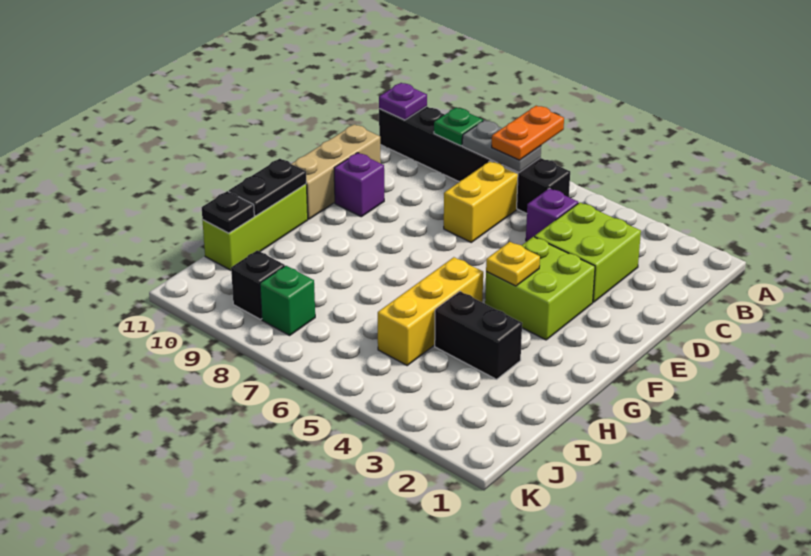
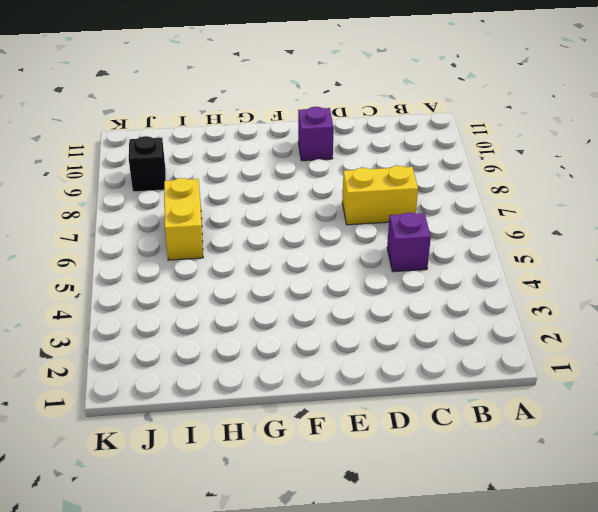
yellow 1x2 brick [164,178,203,260] -> none
none -> black 1x6 brick [379,106,570,214]
none -> lime 2x2 brick [535,203,641,302]
none -> tan 1x3 brick [292,124,381,219]

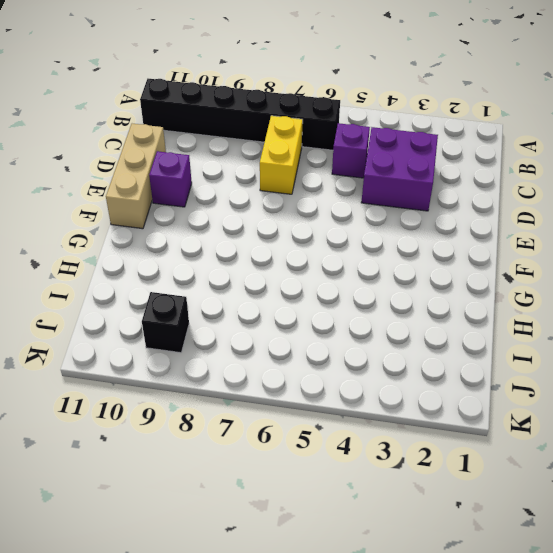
purple 2x2 brick [361,127,438,211] -> lime 2x2 brick [535,203,641,302]
none -> lime 2x2 brick [485,237,595,340]
none -> yellow 1x3 brick [378,257,483,365]
none -> lime 1x3 brick [202,184,308,270]

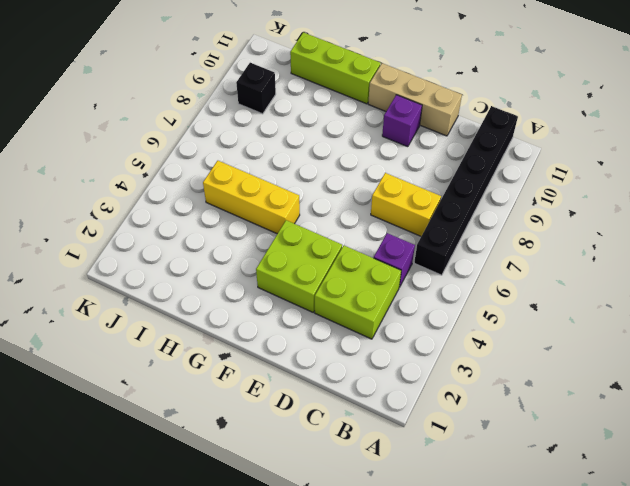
none -> black 1x2 brick [435,291,522,379]
none -> green 1x1 brick [260,266,315,335]
none -> grey 1x2 plate [462,120,541,173]

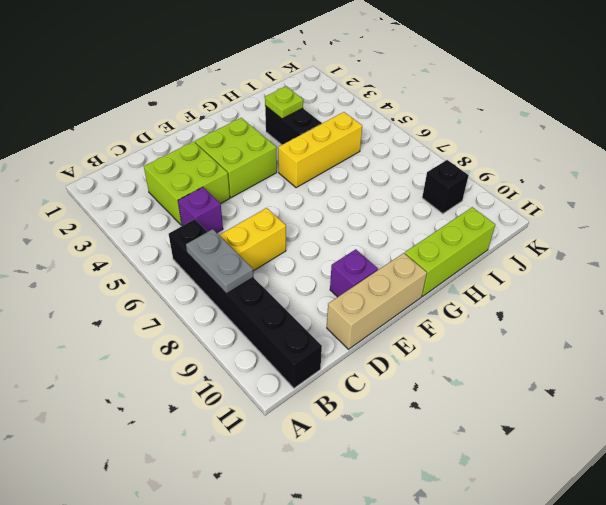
lime 1x1 plate [265,86,303,119] -> none
none -> green 1x1 brick [260,266,315,335]
none -> green 1x1 plate [434,108,483,146]
none -> purple 1x1 plate [379,83,427,120]

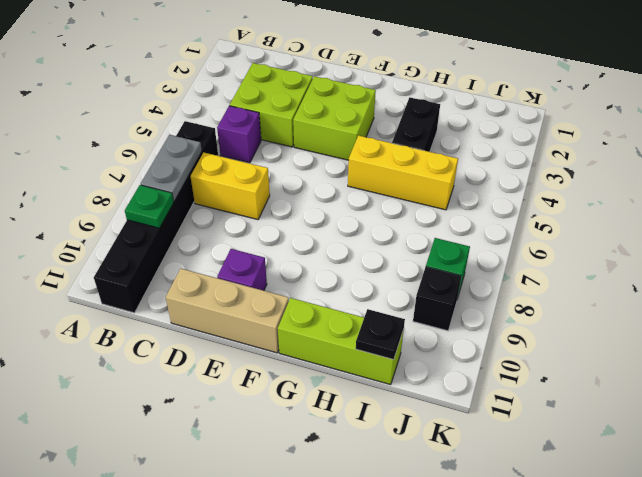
none -> purple 1x1 plate [379,83,427,120]
none -> yellow 1x1 plate [486,242,540,286]
none -> black 1x2 plate [229,159,306,216]

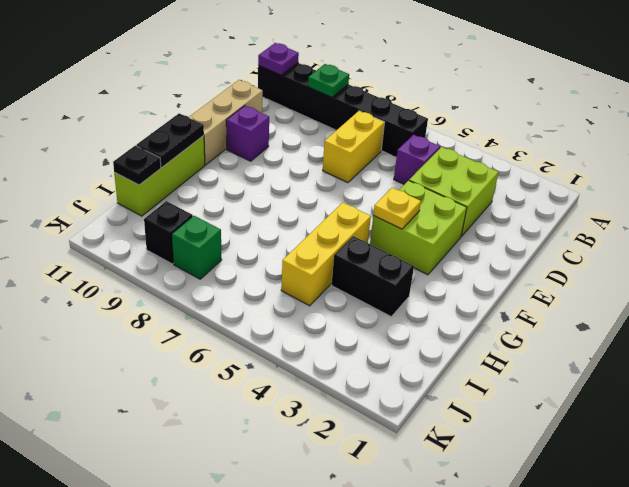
none -> grey 1x2 plate [462,120,541,173]
none -> orange 1x2 plate [492,106,564,160]

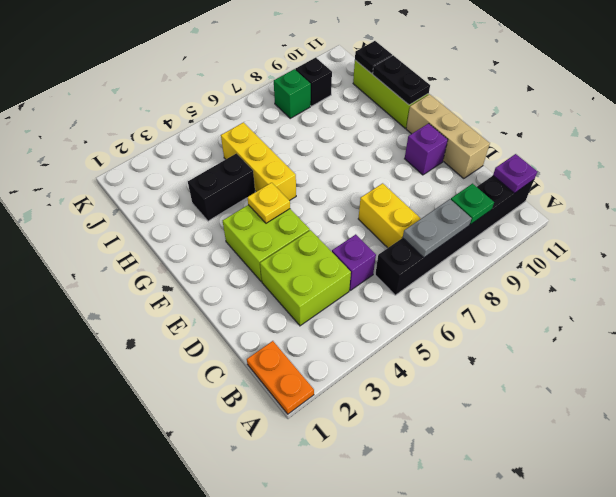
orange 1x2 plate [247,341,314,414] -> orange 1x2 plate moved to [492,106,564,160]

